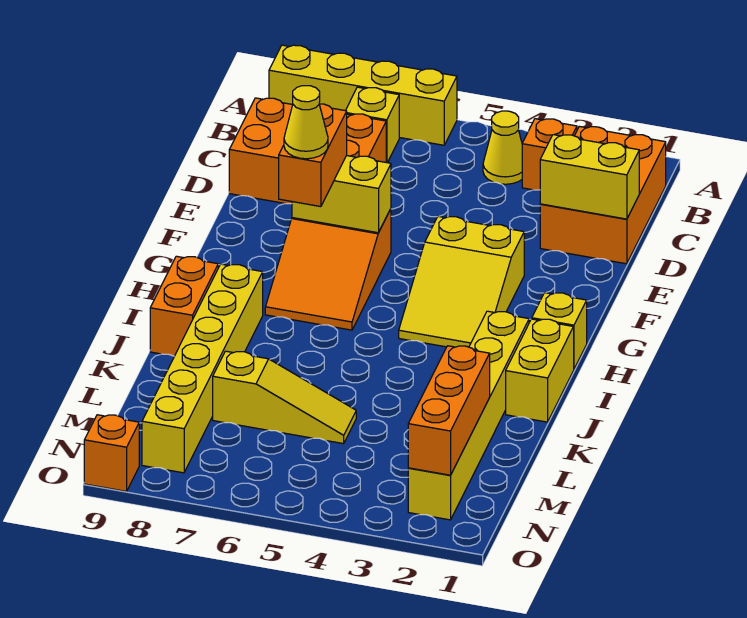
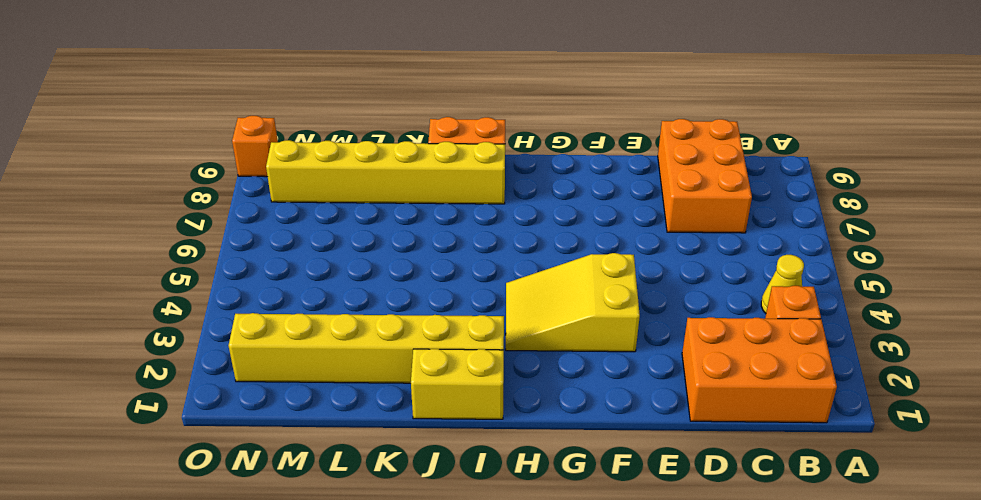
none -> yellow 1x4 brick [269,45,457,145]
none -> yellow 1x1 brick [346,87,399,163]
none -> orange 2x3 slope [265,209,391,330]

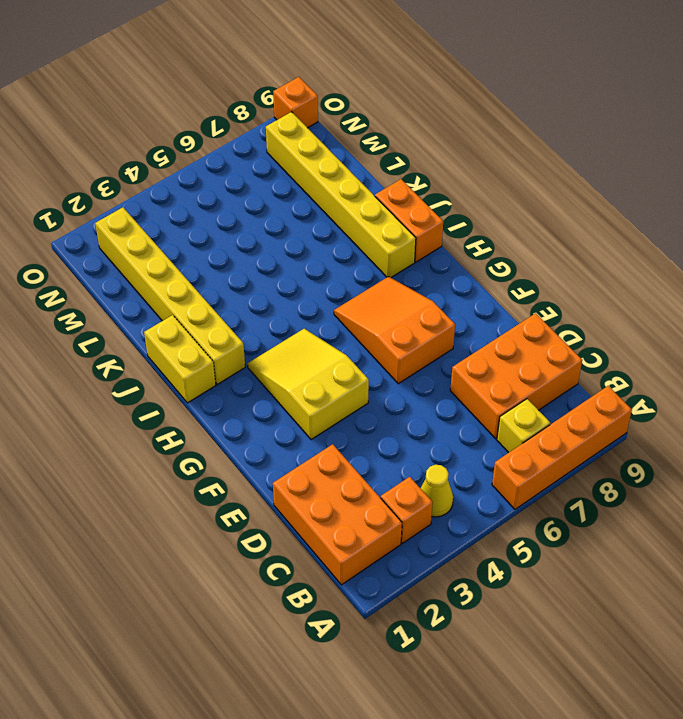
orange 1x4 brick [492,386,632,509] -> yellow 1x4 brick [269,45,457,145]
none -> yellow 1x1 brick [532,293,587,369]
none -> yellow 1x3 slope [213,351,356,444]
none -> yellow 1x2 brick [540,135,639,219]

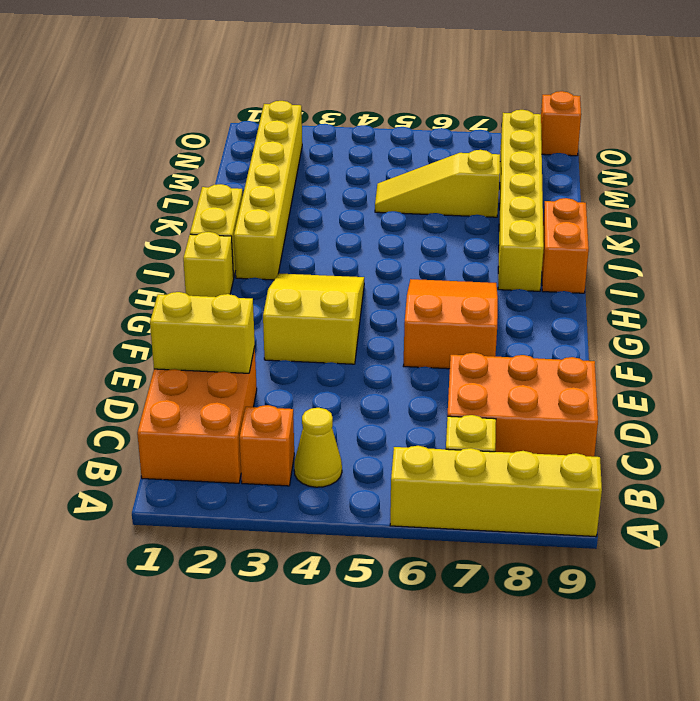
none -> yellow 1x2 brick [292,156,391,233]
none -> orange 1x3 brick [408,346,490,475]
none -> orange 1x2 brick [279,104,347,207]

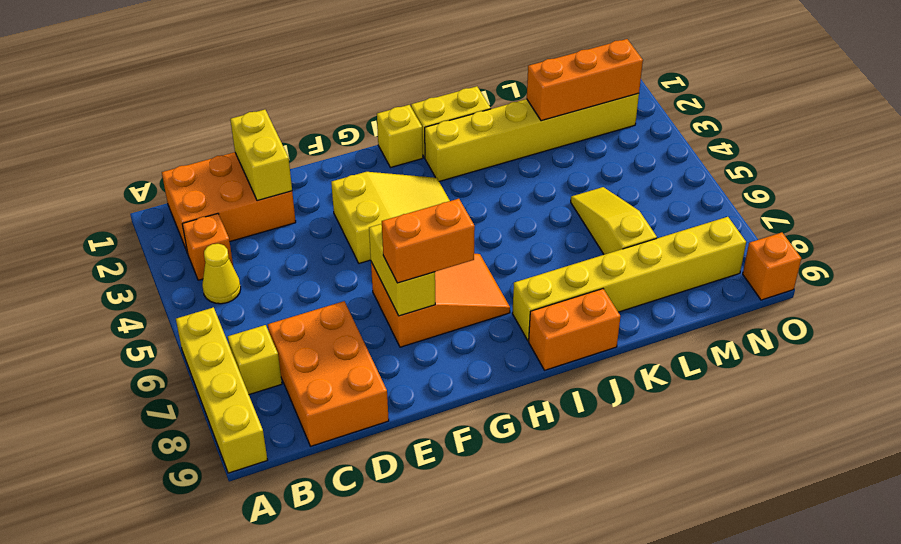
none -> yellow 1x1 cone [284,86,328,159]

